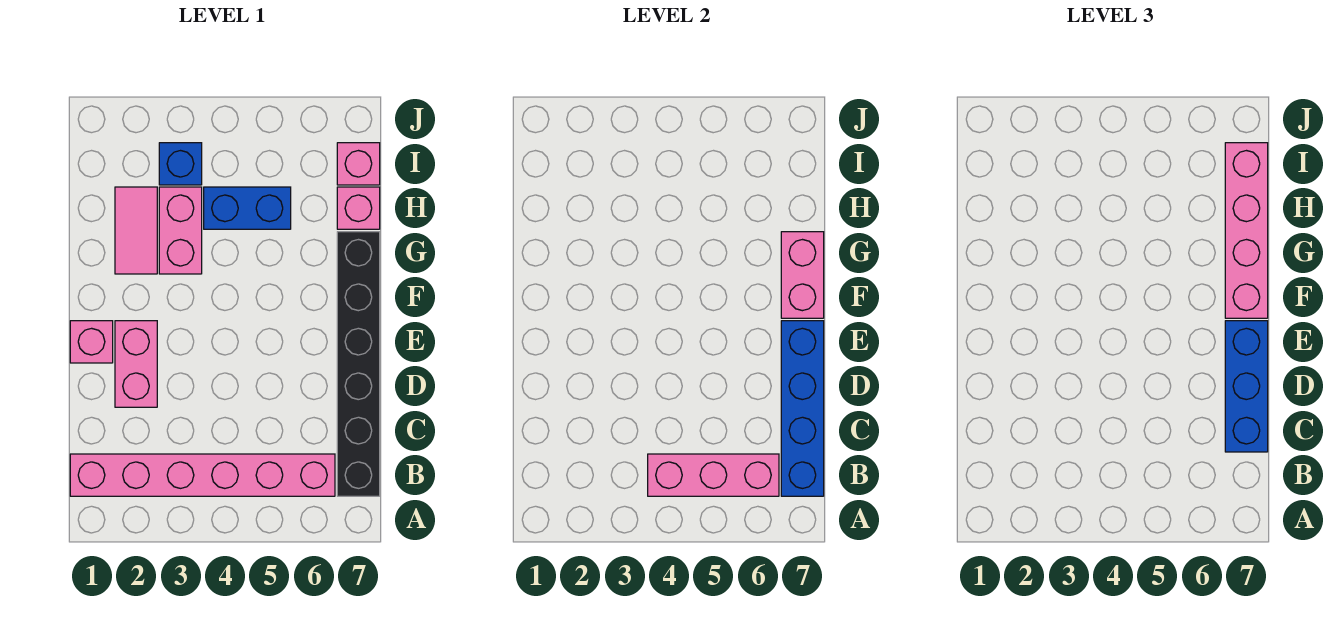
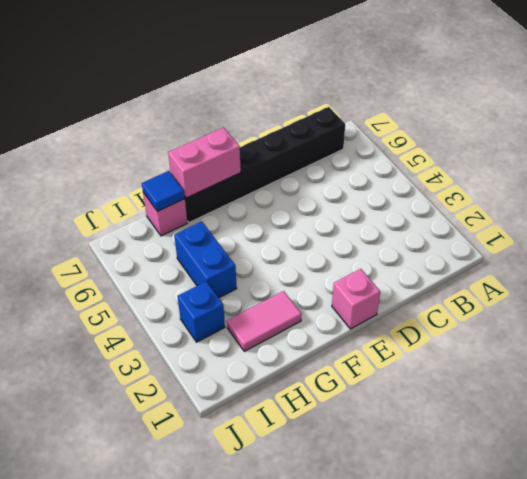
blue 1x1 tile [142,171,185,211] -> none
none -> pink 1x6 brick [70,454,335,496]
none -> pink 1x2 brick [115,321,157,407]
none -> pink 1x2 brick [159,187,202,274]

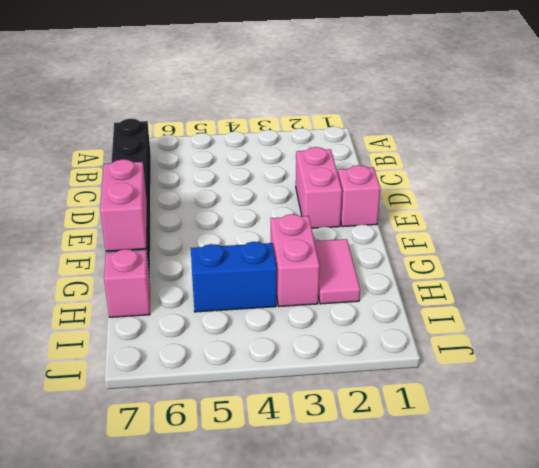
none -> pink 1x6 brick [70,454,335,496]
none -> blue 1x1 brick [159,143,202,185]
none -> pink 1x1 brick [337,143,380,185]

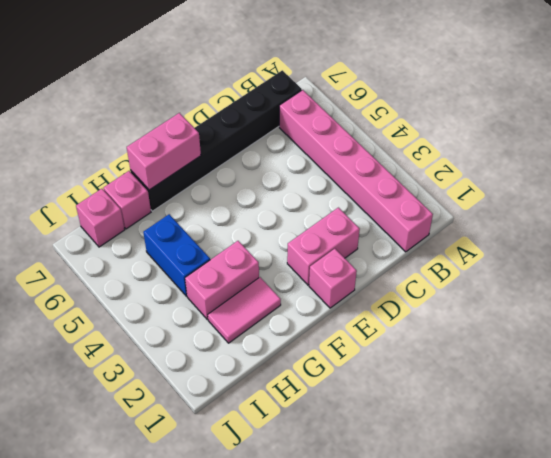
none -> blue 1x1 brick [159,143,202,185]
none -> pink 1x3 brick [648,454,779,496]
none -> blue 1x4 brick [781,321,824,496]

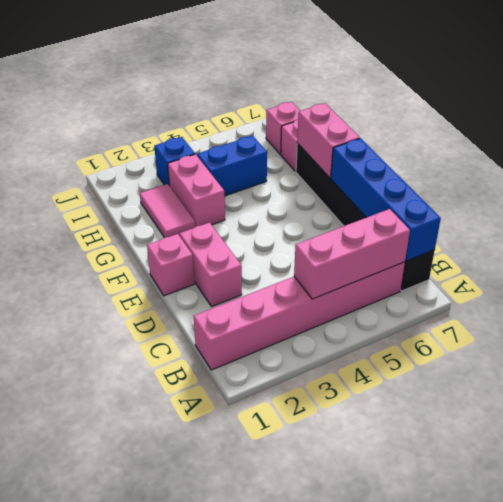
none -> blue 1x3 brick [1225,321,1268,452]
none -> pink 1x4 brick [1225,143,1268,318]

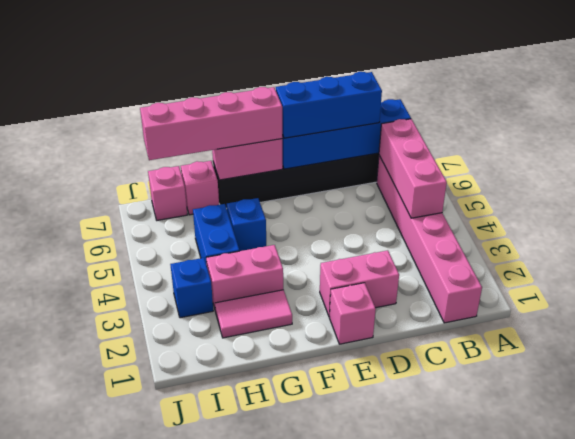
blue 1x1 brick [227,198,266,251] -> none

